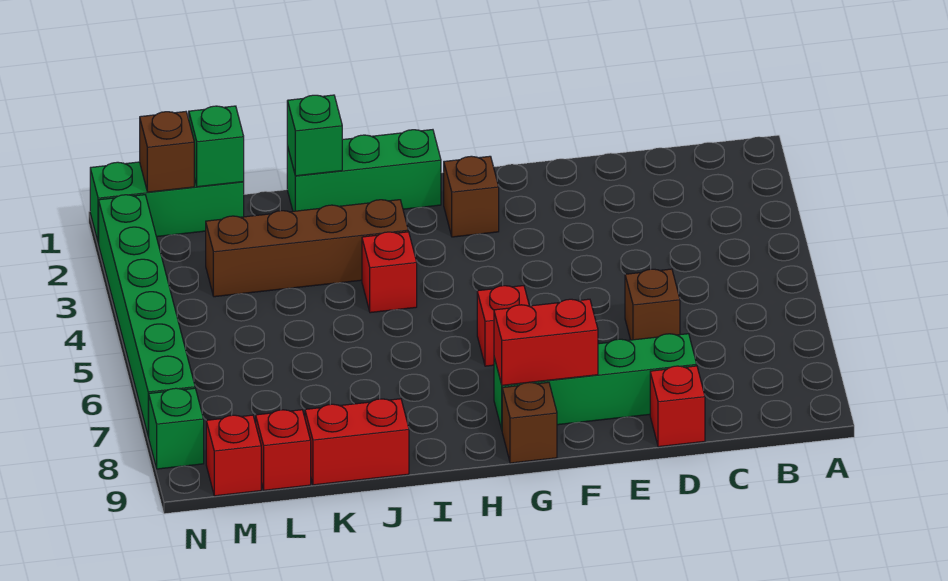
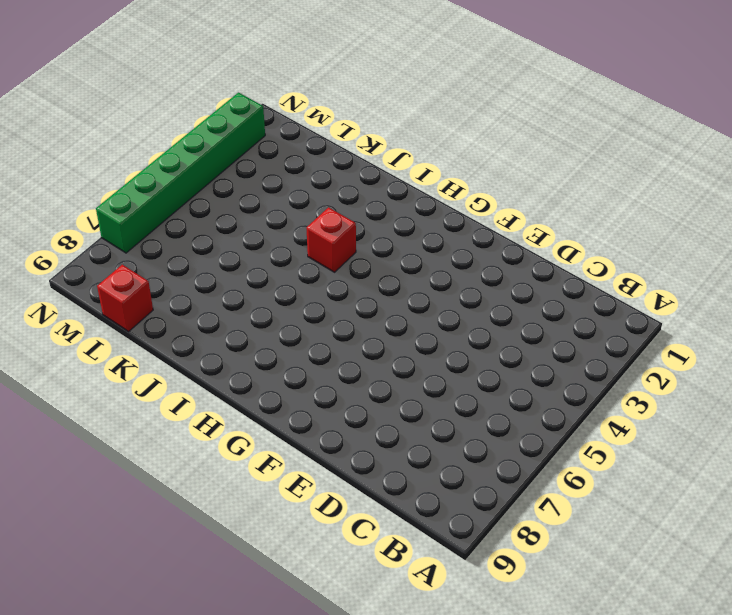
none -> brown 1x1 brick [625,269,680,340]
none -> green 1x4 brick [494,334,697,429]
none -> red 1x1 brick [650,366,705,447]

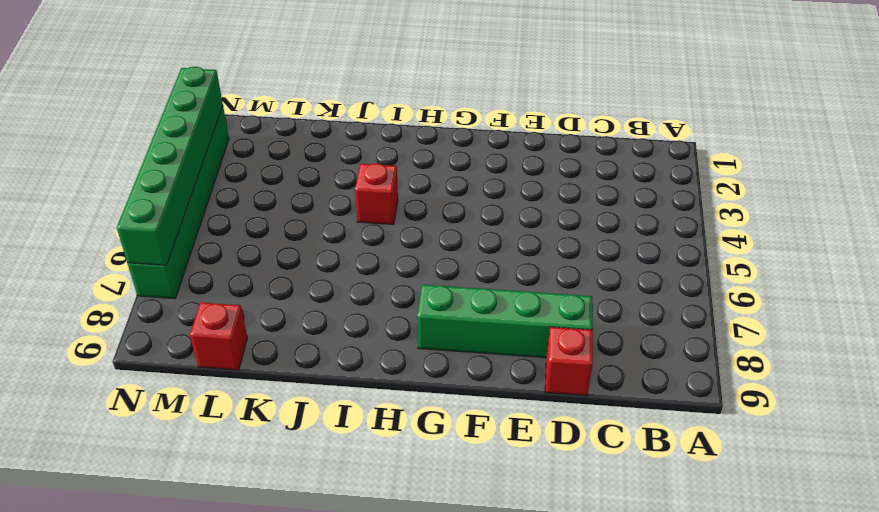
green 1x6 brick [117,67,223,265] -> none
none -> brown 1x1 brick [625,269,680,340]
none -> brown 1x1 brick [444,156,499,237]
none -> red 1x1 brick [477,286,529,366]

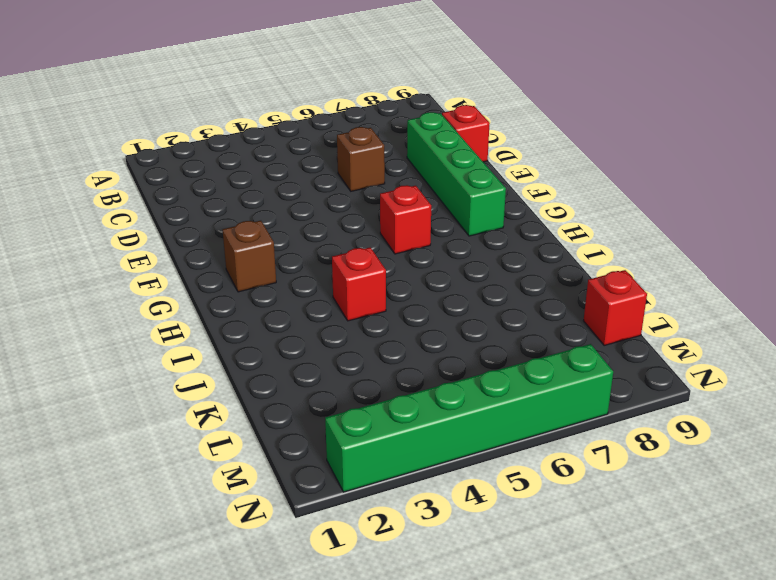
none -> brown 1x1 brick [502,382,557,463]
none -> green 1x3 brick [287,130,441,211]
none -> brown 1x4 brick [206,200,408,297]

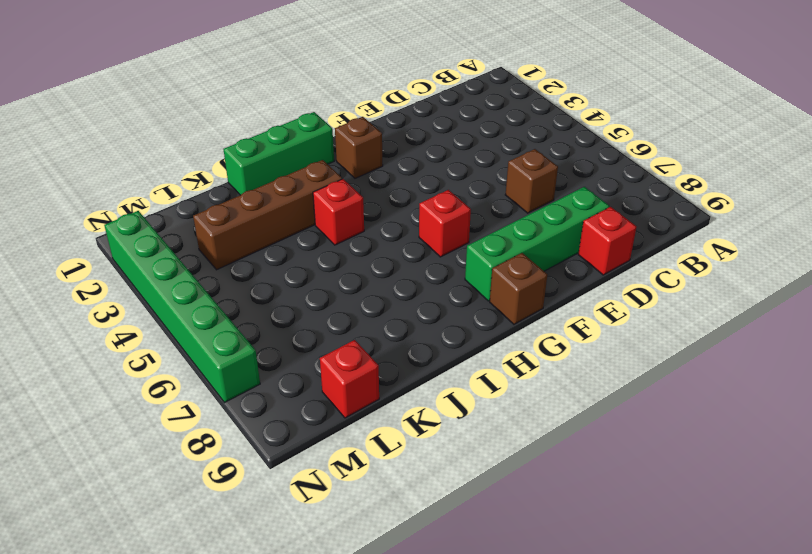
none -> red 1x2 brick [305,399,409,485]
none -> green 1x3 brick [90,162,244,243]
none -> red 1x1 brick [206,415,261,496]

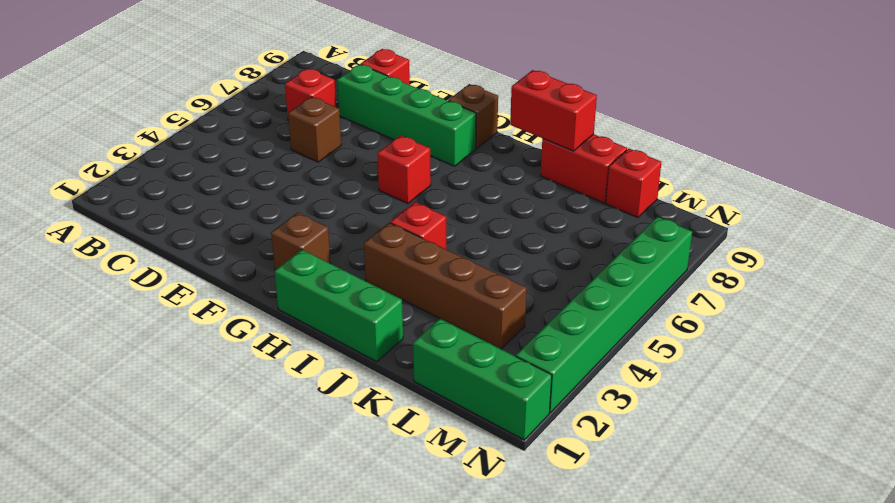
red 1x1 brick [285,69,336,120] -> red 1x1 brick moved to [206,415,261,496]
red 1x2 brick [510,70,597,151] -> red 1x2 brick moved to [494,299,598,385]
none -> green 1x1 brick [148,388,204,469]
none -> green 1x1 brick [287,95,342,176]
none -> green 1x1 brick [189,106,244,187]

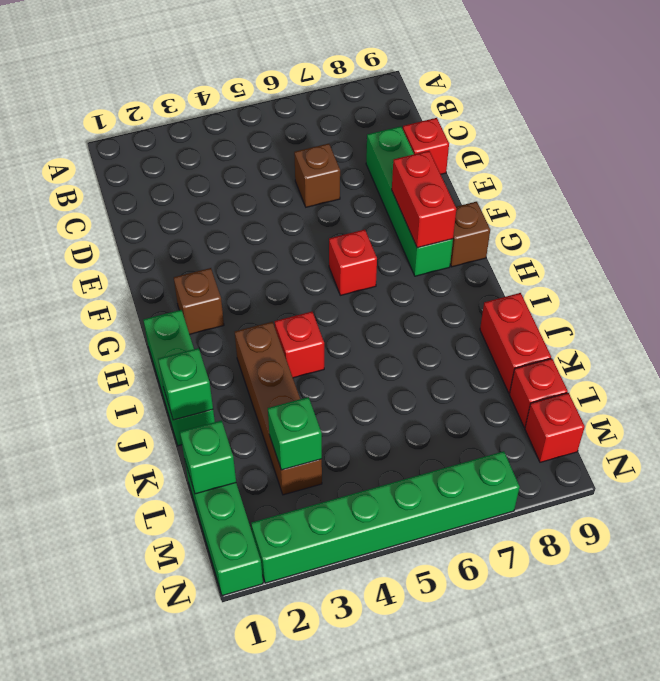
green 1x1 brick [268,397,322,470] -> green 1x1 brick moved to [148,388,204,469]
none -> brown 1x1 brick [140,112,194,192]

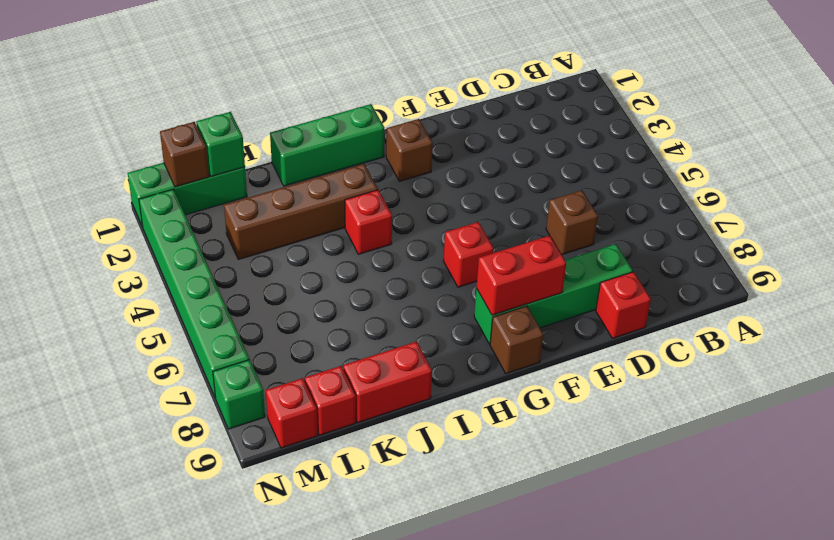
none -> green 1x1 brick [287,95,342,176]

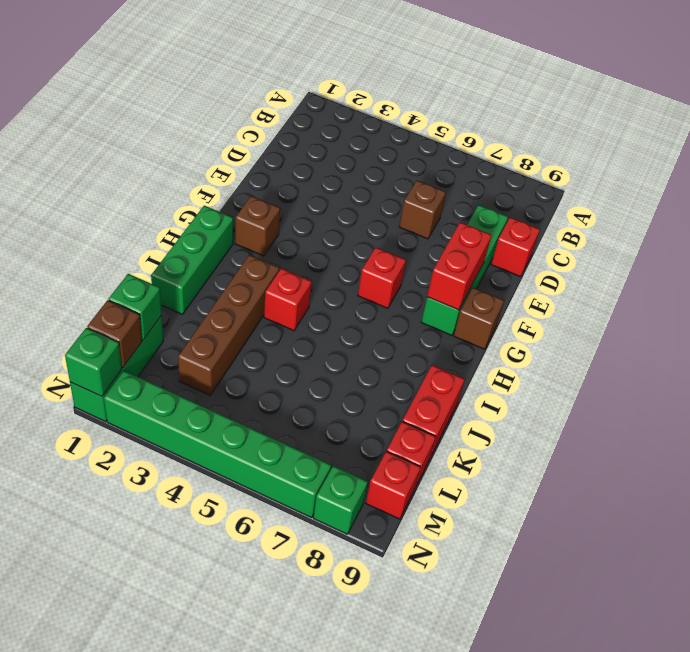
green 1x1 brick [65,328,122,397] -> green 1x1 brick moved to [287,95,342,176]

